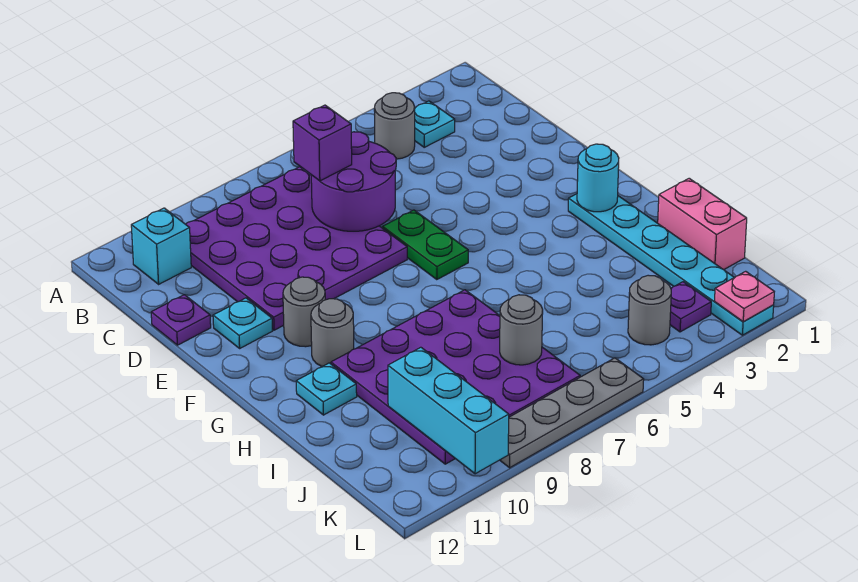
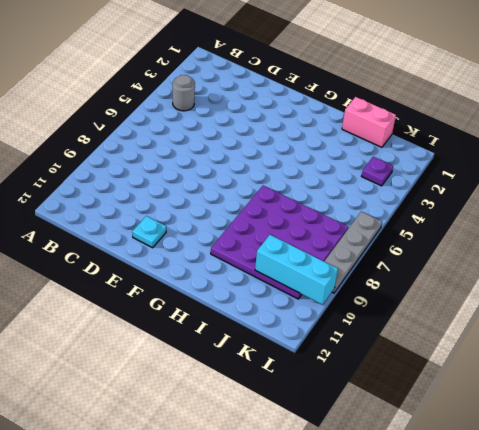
none -> cyan 1x1 plate [415,101,455,147]
none -> purple 4x4 plate [186,167,407,330]
none -> cyan 1x1 brick [131,208,191,284]

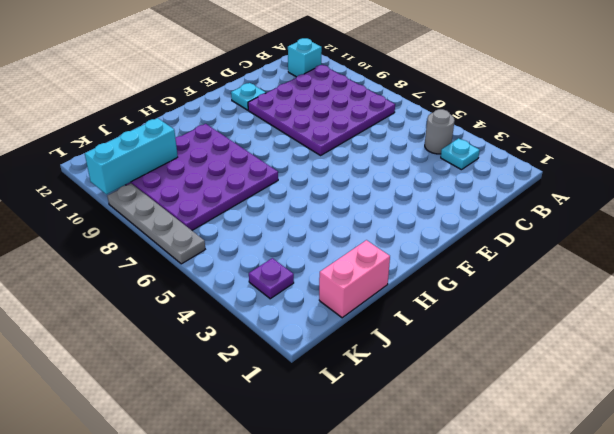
none -> purple 1x1 plate [151,295,211,345]
none -> green 1x2 plate [383,210,468,280]
none -> grey 1x1 round brick [283,277,325,347]

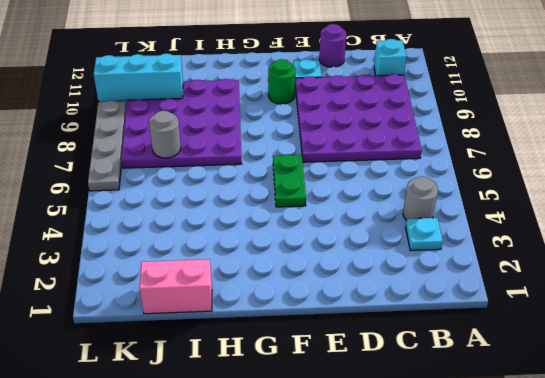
purple 1x1 round brick [319,24,346,67] -> purple 1x1 plate [151,295,211,345]
green 1x2 plate [273,155,306,207] -> green 1x2 plate turned to [383,210,468,280]
green 1x1 round brick [268,59,295,104] -> grey 1x1 round brick [283,277,325,347]
none -> cyan 1x6 plate [568,194,774,335]
none -> grey 1x1 round brick [311,299,354,367]
none -> cyan 1x1 plate [296,363,357,415]

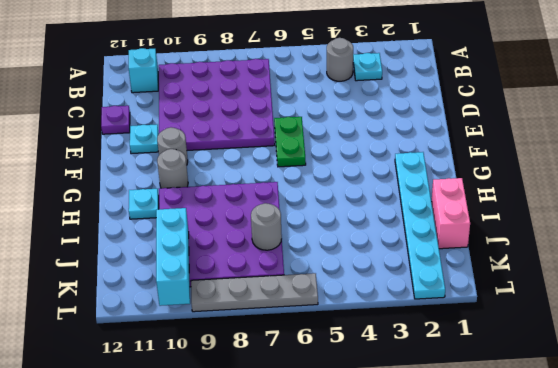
none -> purple 1x1 plate [670,282,711,332]
none -> grey 1x1 round brick [628,275,671,345]
none -> purple 2x2 round brick [311,132,396,231]

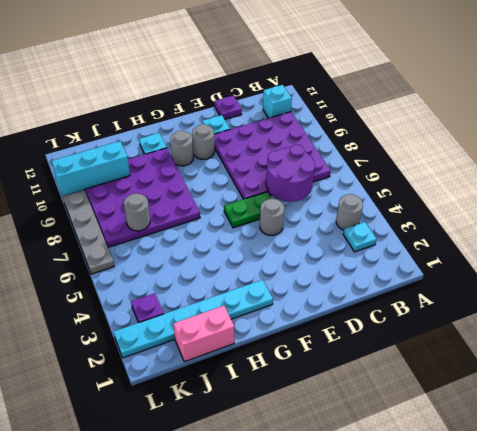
grey 1x1 round brick [260,199,284,236] -> grey 1x1 round brick moved to [628,275,671,345]
none -> cyan 1x1 round brick [577,144,619,212]
none -> pink 1x1 plate [714,271,774,322]
none -> purple 1x1 brick [293,105,352,181]

